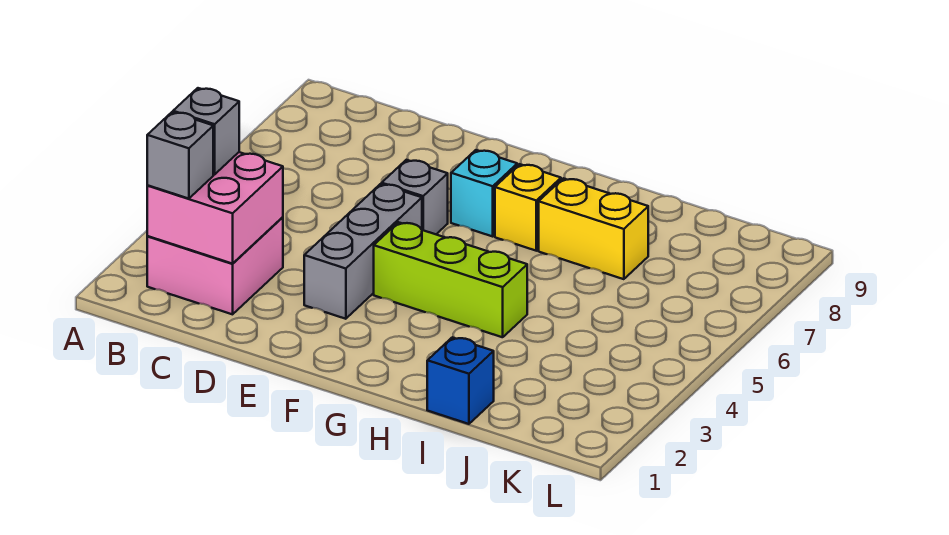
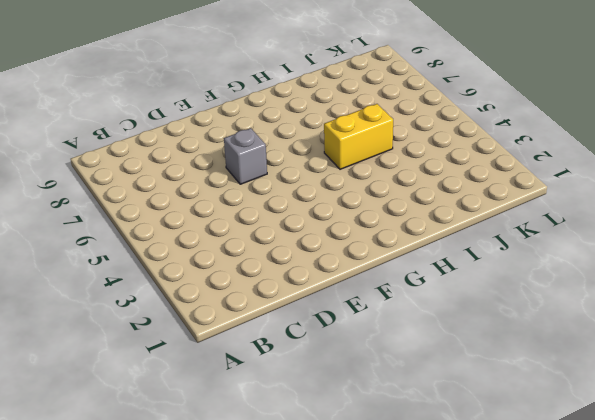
yellow 1x2 brick [324,104,393,169] -> yellow 1x2 brick moved to [539,178,648,279]
none -> pink 2x2 brick [147,217,283,314]
none -> grey 1x3 brick [304,184,422,319]

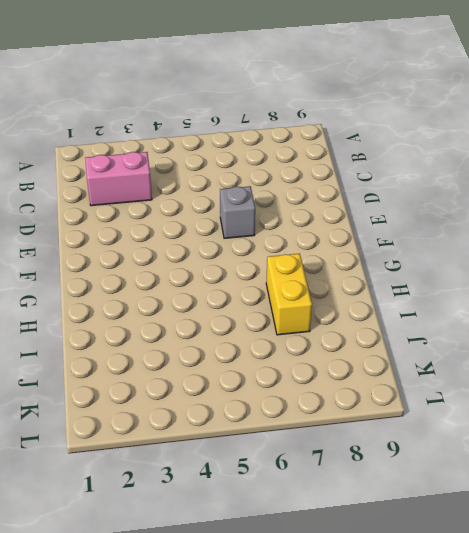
pink 1x2 brick [85,152,152,206] -> pink 2x2 brick [147,217,283,314]
none -> grey 1x3 brick [304,184,422,319]
none -> lime 1x3 brick [374,222,527,337]

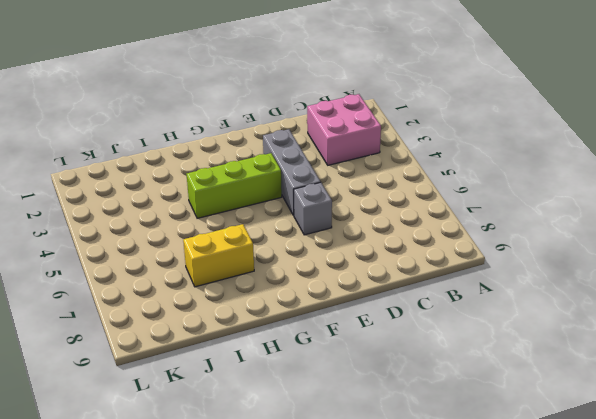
none -> cyan 1x1 brick [451,150,517,236]
none -> yellow 1x1 brick [495,164,561,251]

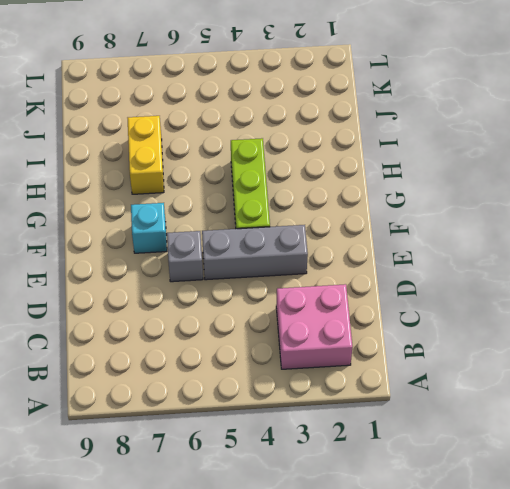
none -> yellow 1x1 brick [495,164,561,251]
none -> blue 1x1 brick [427,337,494,424]

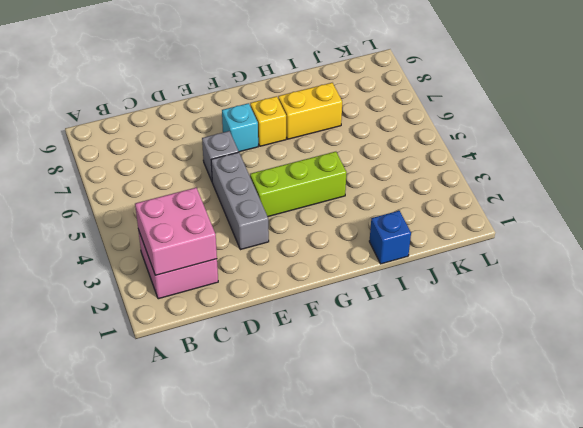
none -> grey 1x1 brick [147,112,213,199]
none -> grey 1x1 brick [173,88,239,174]

